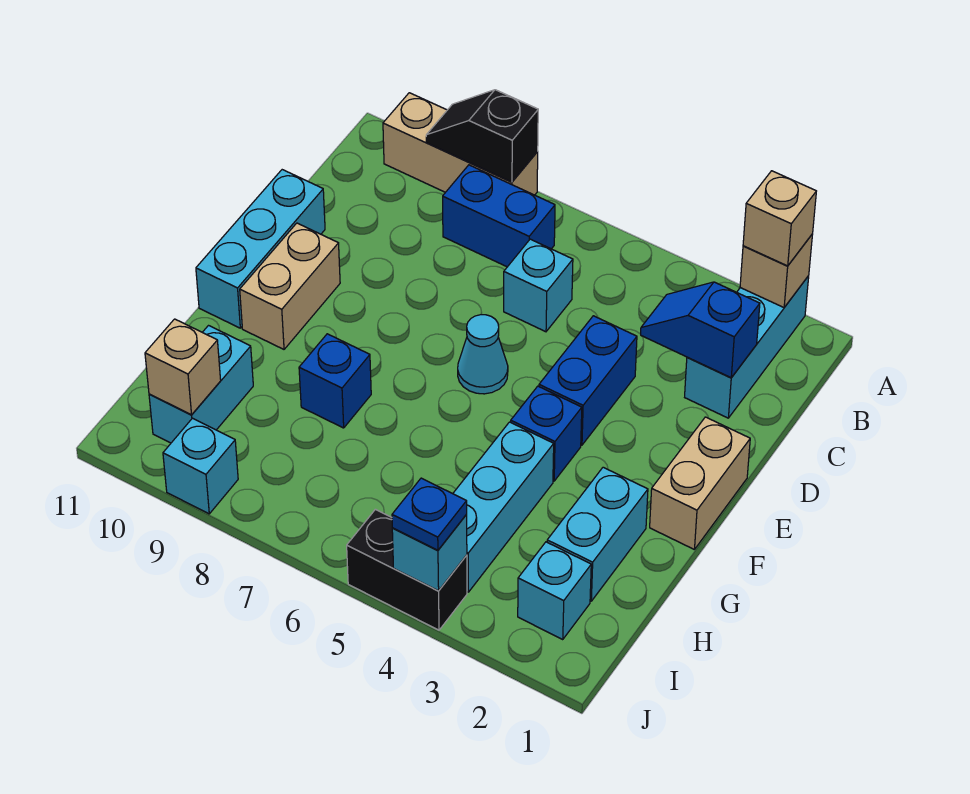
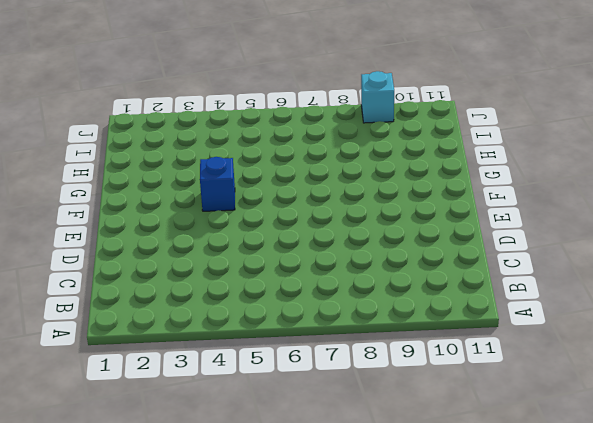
none -> cyan 1x3 brick [685,276,809,418]
none -> tan 1x3 brick [383,93,538,195]
none -> blue 1x2 brick [443,165,555,267]

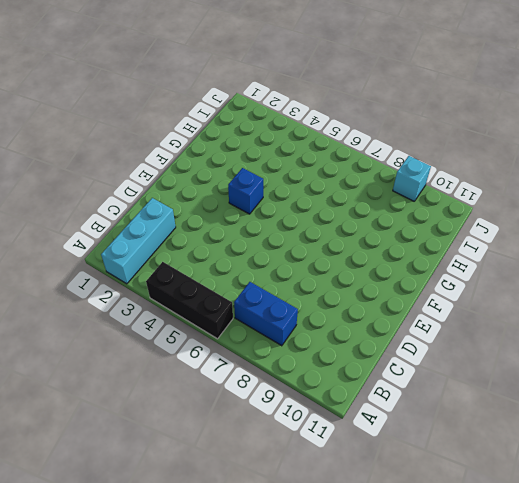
black 1x3 brick [146,262,233,339] -> none
none -> tan 1x3 brick [383,93,538,195]
none -> cyan 1x1 brick [504,239,573,332]
none -> blue 1x2 brick [539,316,637,445]

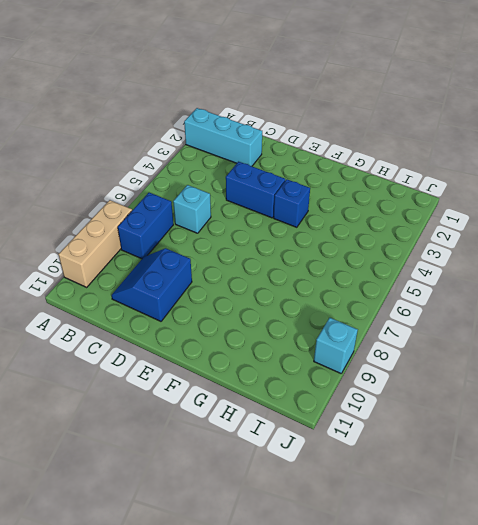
blue 2x2 slope [111,248,192,321] -> none
none -> cyan 1x3 brick [196,170,325,328]
none -> tan 1x2 brick [650,417,750,550]
none -> cyan 1x1 cone [458,315,508,394]

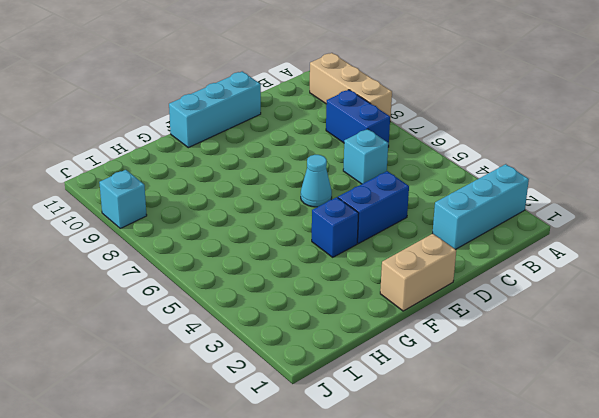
none -> tan 1x2 brick [240,223,340,349]
none -> cyan 1x2 brick [547,467,648,601]
none -> cyan 1x3 brick [453,422,554,592]

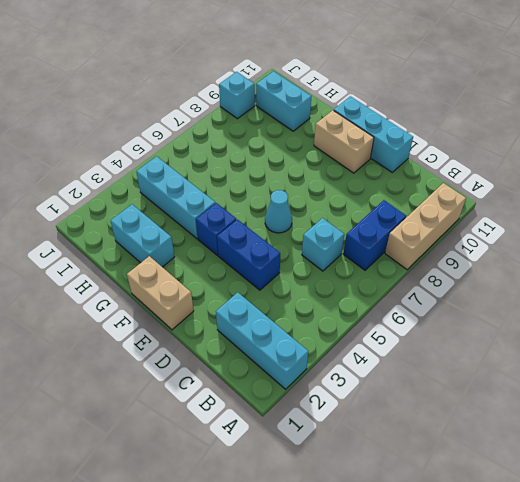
none -> blue 1x1 brick [299,334,371,428]
none -> cyan 1x1 brick [518,542,591,640]
none -> black 1x2 brick [347,509,467,630]

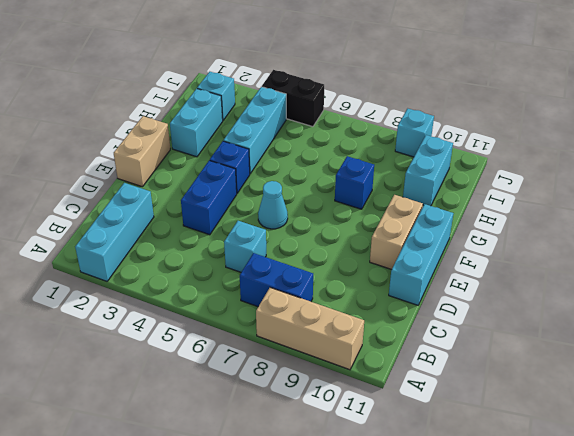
none -> tan 1x1 brick [740,234,813,307]
none -> black 1x2 slope [426,90,538,182]
none -> blue 1x2 slope [641,282,760,378]

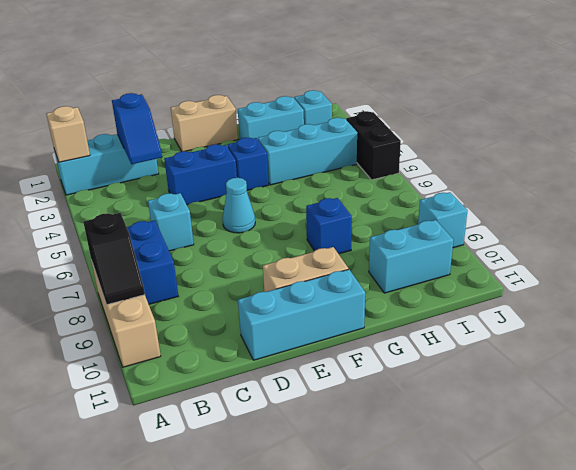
none -> tan 1x1 brick [145,319,221,415]
none -> cyan 1x1 brick [392,515,467,591]
none -> tan 1x1 brick [743,171,816,266]

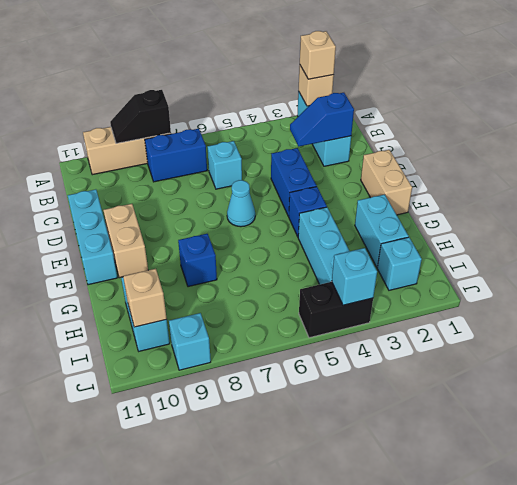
none -> blue 1x1 plate [392,478,467,550]

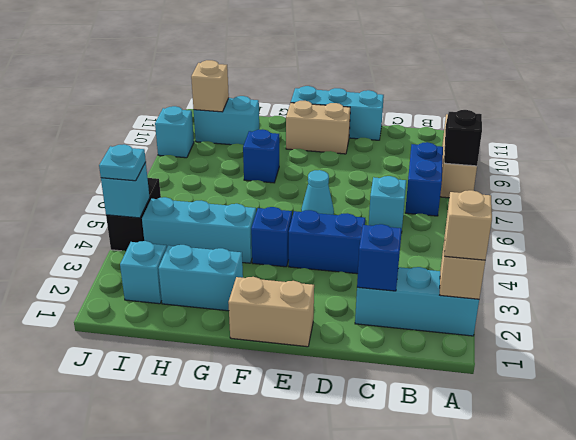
cyan 1x1 plate [99,144,146,181] -> blue 1x1 plate [392,478,467,550]

